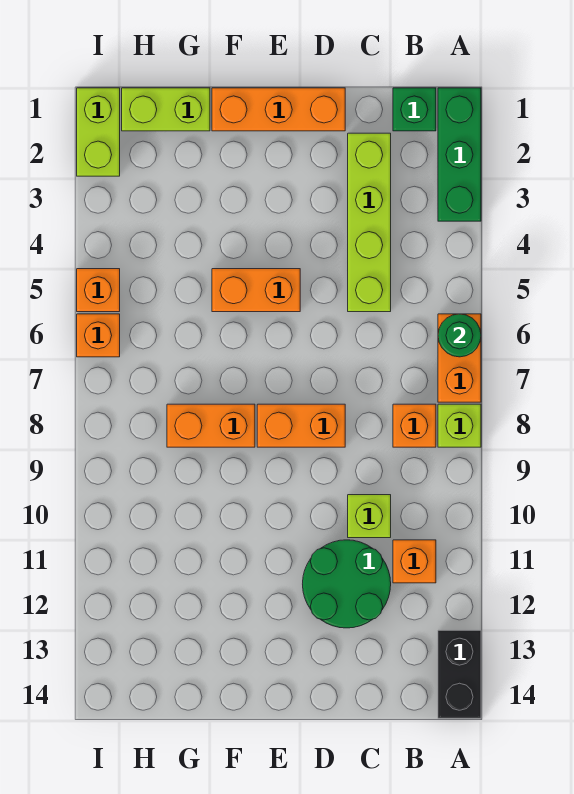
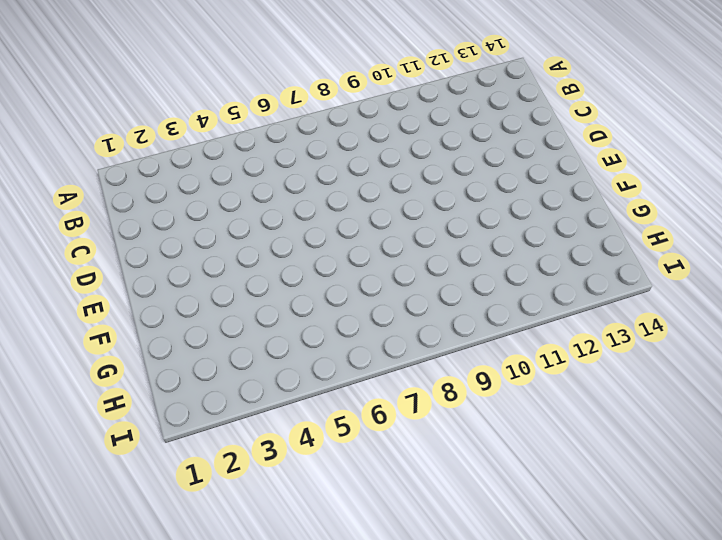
none -> green 1x3 brick [438,88,481,221]
none -> orange 1x2 brick [438,314,481,402]
none -> lime 1x1 brick [438,404,481,447]

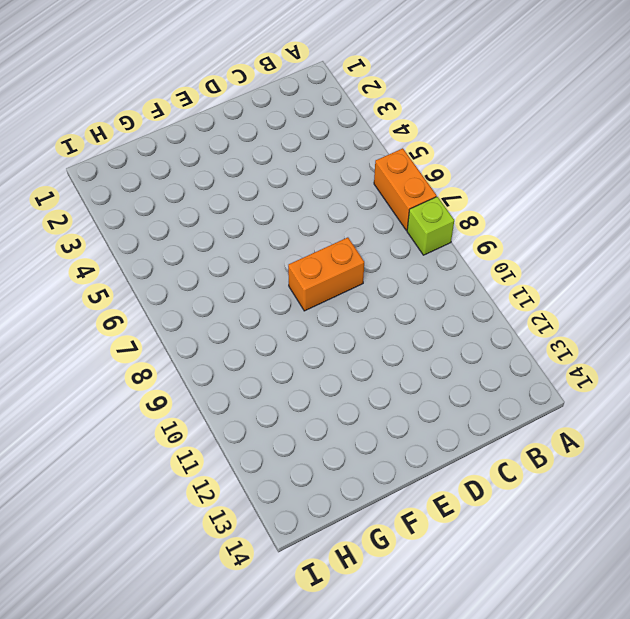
none -> green 1x3 brick [438,88,481,221]
none -> black 1x2 brick [438,630,481,718]
none -> green 1x1 brick [393,88,436,131]

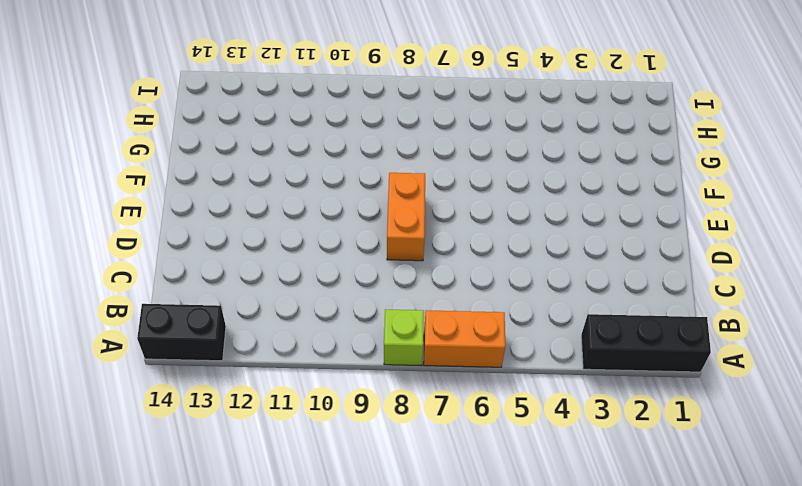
black 1x3 brick [581,314,711,372] -> green 1x3 brick [438,88,481,221]
none -> green 1x1 brick [393,88,436,131]
none -> orange 1x1 brick [393,404,436,447]
none -> orange 1x1 brick [393,540,436,583]

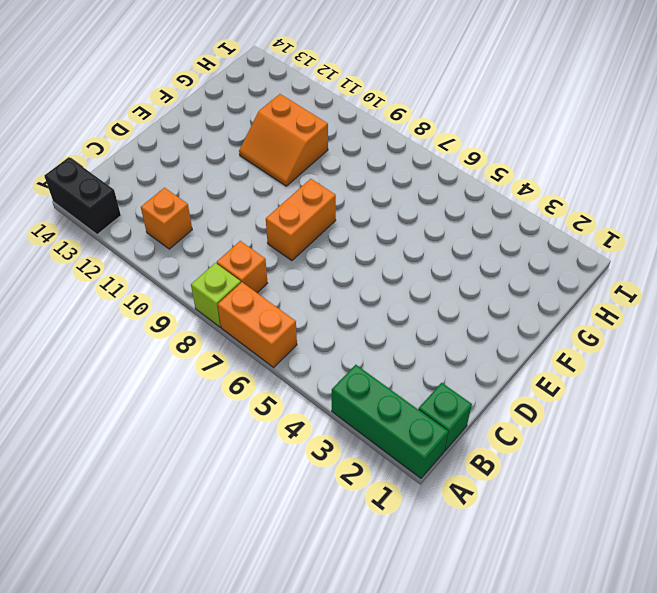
orange 2x2 slope [239,94,328,186] -> none
none -> lime 1x4 brick [348,133,391,312]
none -> lime 1x1 brick [348,495,391,538]
none -> green 2x2 round brick [303,540,391,628]

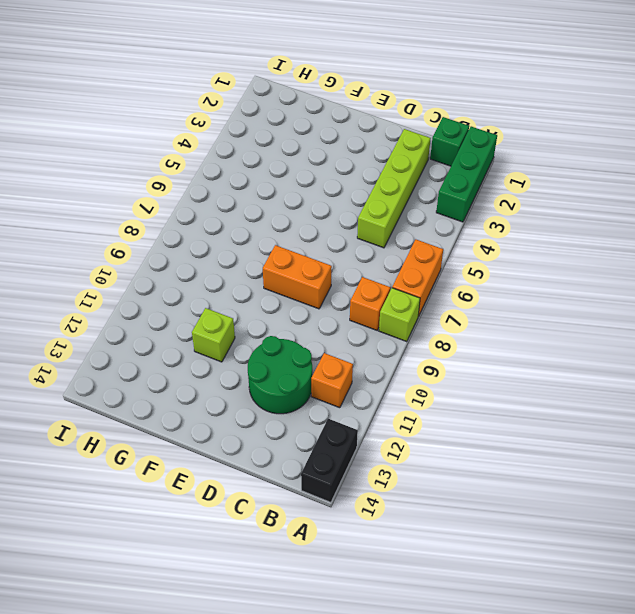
lime 1x1 brick [192,308,235,362] -> lime 1x1 brick moved to [348,495,391,538]
none -> orange 1x3 brick [212,88,345,131]
none -> orange 1x2 brick [212,269,300,312]
none -> orange 1x2 brick [167,404,255,447]

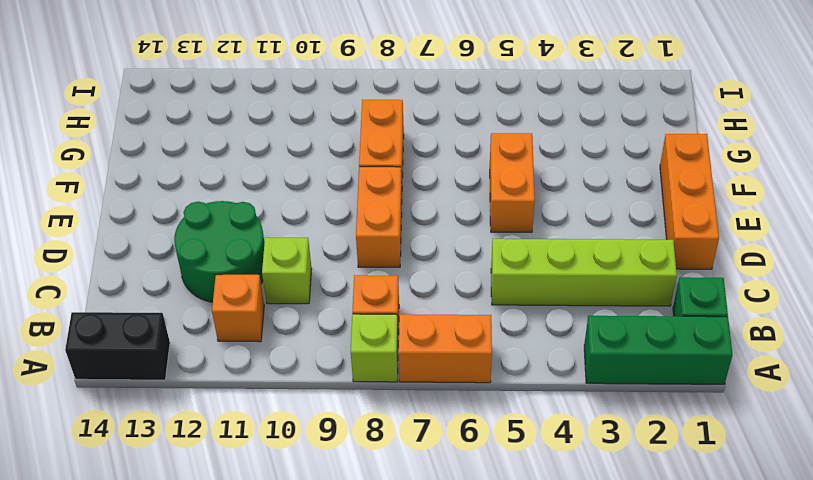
none -> lime 1x2 brick [122,88,210,131]
none -> lime 1x2 brick [77,88,120,176]
none -> orange 1x1 brick [77,269,120,312]

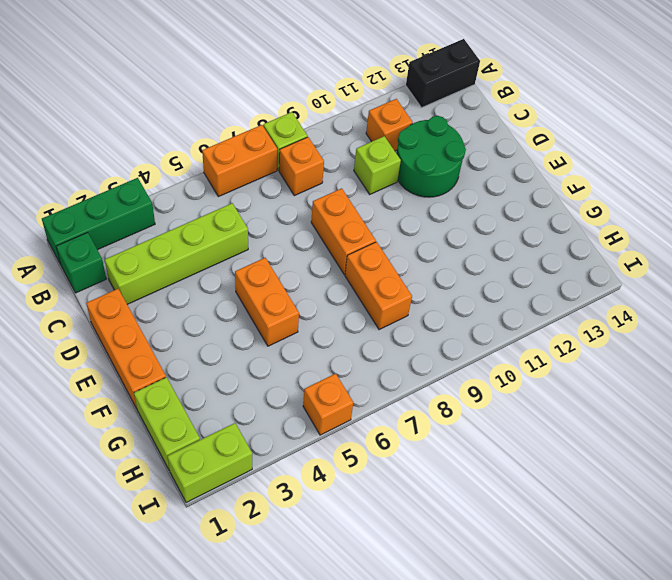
none -> orange 1x1 brick [77,314,120,357]
none -> green 1x1 round brick [438,314,481,357]

